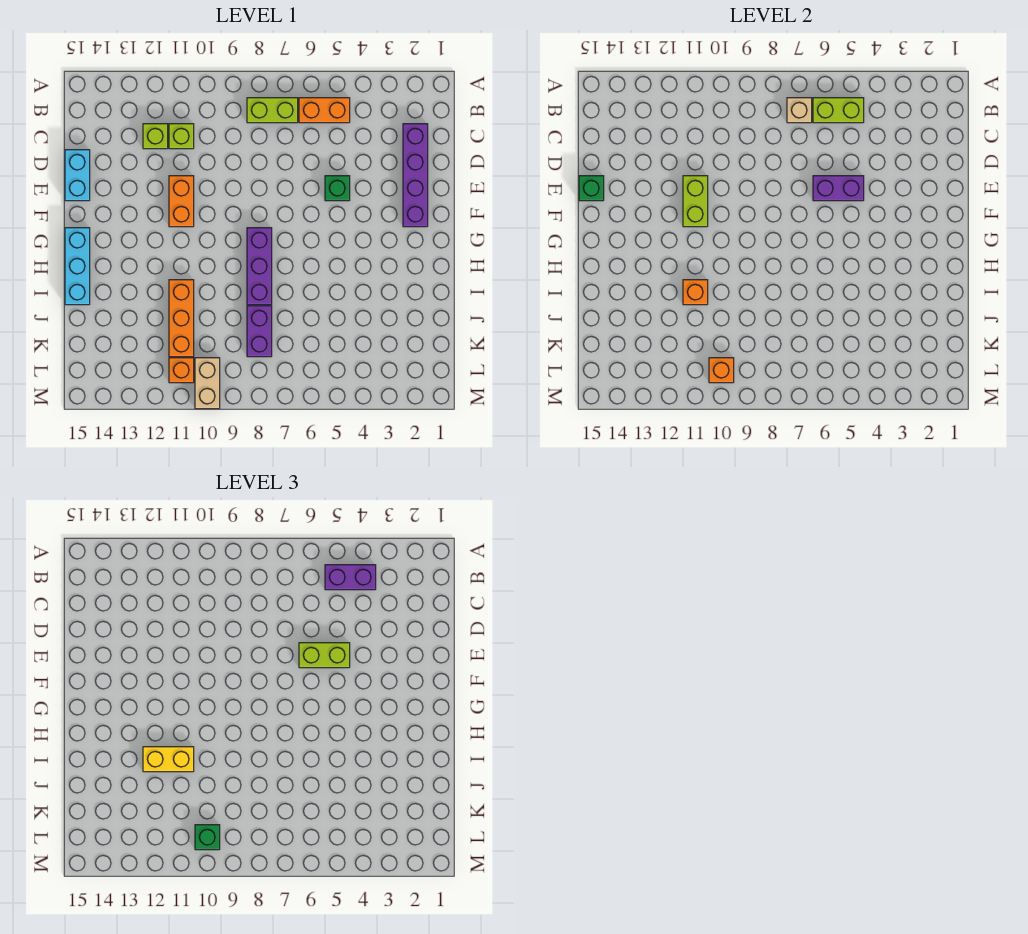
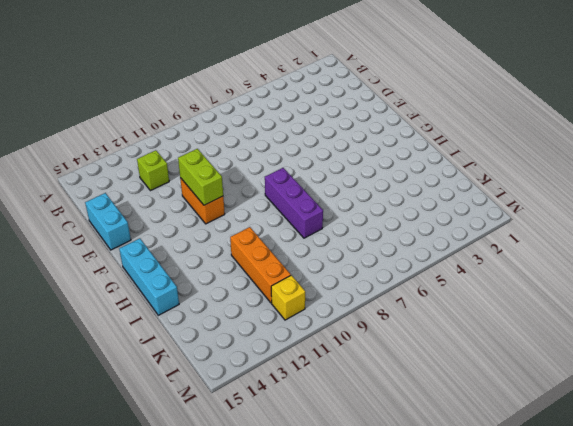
yellow 1x1 brick [271,275,305,320] -> orange 1x1 brick [169,358,194,383]
none -> orange 1x2 brick [299,98,350,123]
none -> lime 1x2 brick [247,98,298,123]
none -> purple 1x4 brick [403,124,428,227]

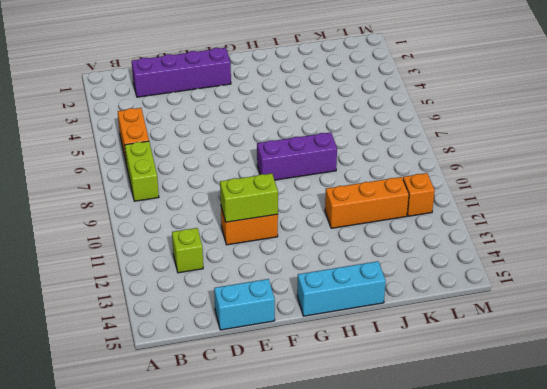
none -> lime 1x1 brick [169,124,194,149]
none -> green 1x1 brick [325,176,350,201]
none -> purple 1x2 brick [247,306,272,357]

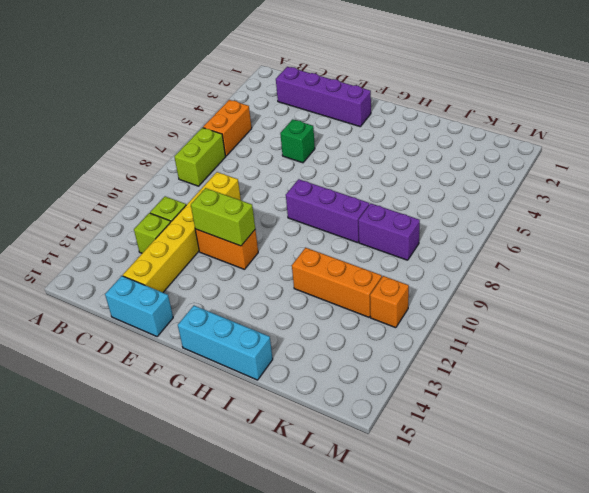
yellow 1x6 brick [123,172,241,292] -> none
none -> tan 1x2 brick [195,358,220,409]
none -> lime 1x2 brick [813,98,864,123]
none -> tan 1x1 brick [787,98,812,123]

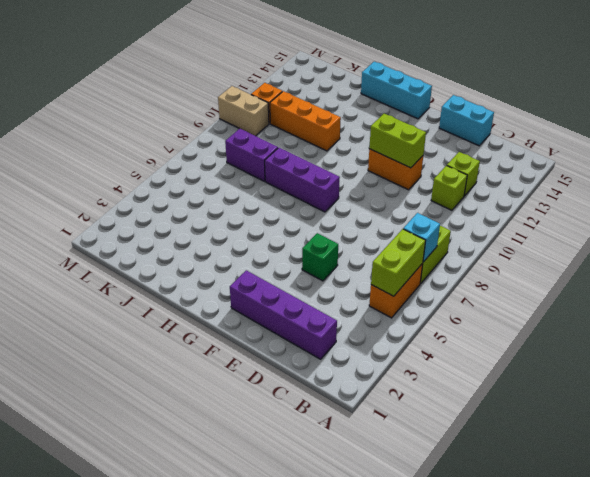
cyan 1x1 brick [403,213,440,262] -> tan 1x1 brick [787,98,812,123]
none -> purple 1x2 brick [813,176,864,201]
none -> green 1x1 brick [579,176,604,201]
none -> orange 1x1 brick [683,280,708,305]

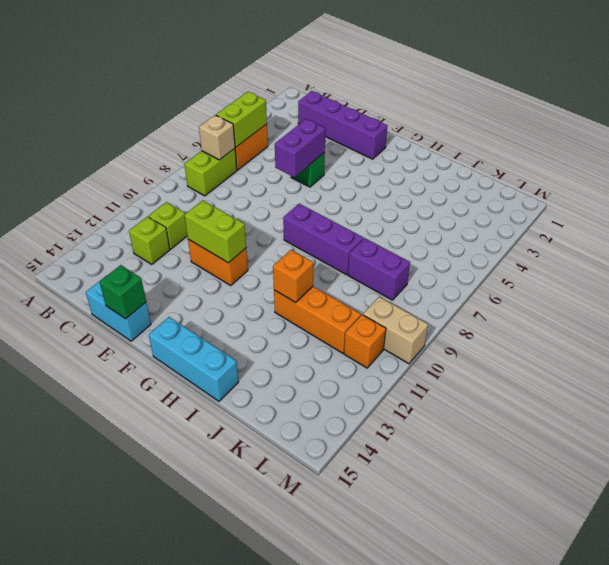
none -> orange 1x1 brick [709,358,734,383]
none -> purple 1x2 brick [325,565,376,590]
none -> lime 1x2 brick [299,643,350,668]

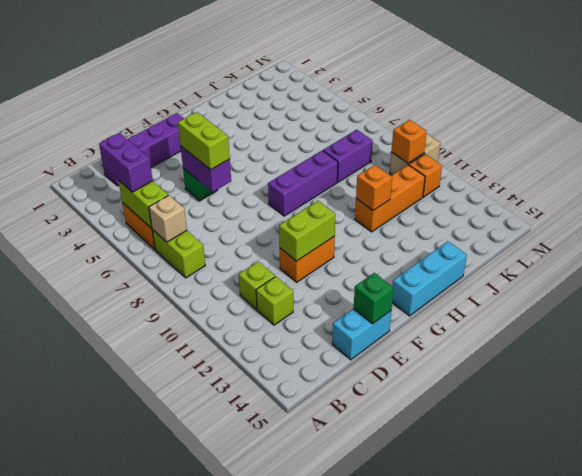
none -> yellow 1x2 brick [143,747,194,772]
none -> green 1x1 brick [195,825,220,850]

